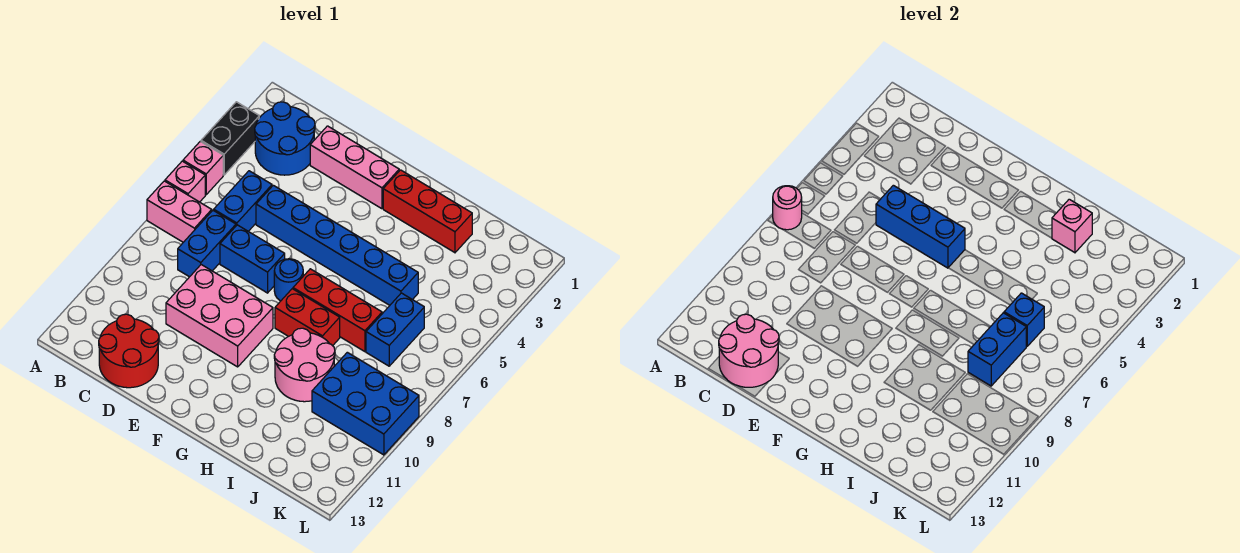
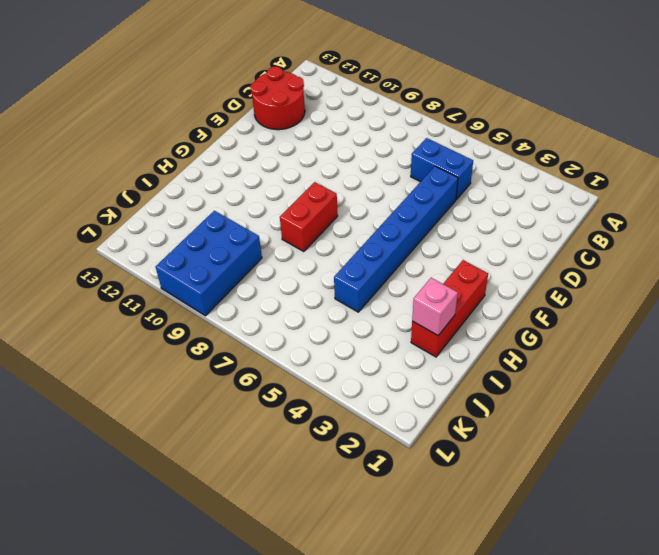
none -> black 1x2 brick [201,102,259,175]
none -> pink 1x1 brick [183,141,223,195]
none -> pink 1x1 brick [165,161,205,202]

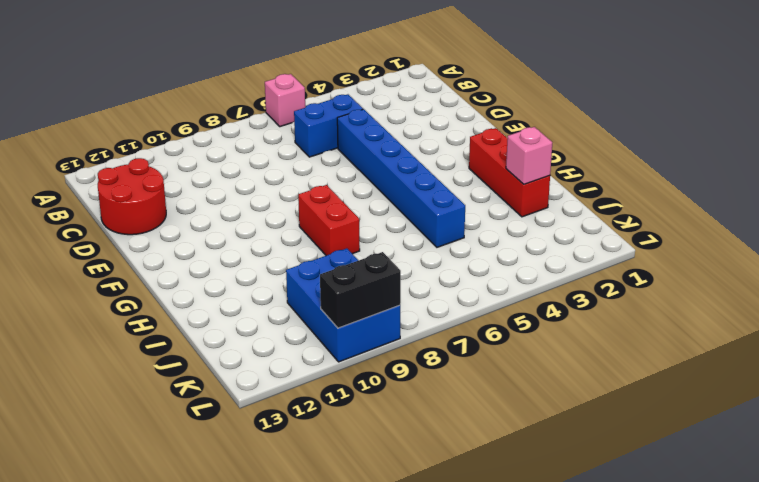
black 1x2 brick [320,252,401,328] -> black 1x2 brick moved to [201,102,259,175]
none -> pink 1x1 brick [183,141,223,195]
none -> pink 1x2 brick [147,181,212,242]
none -> blue 2x2 round brick [255,102,315,175]

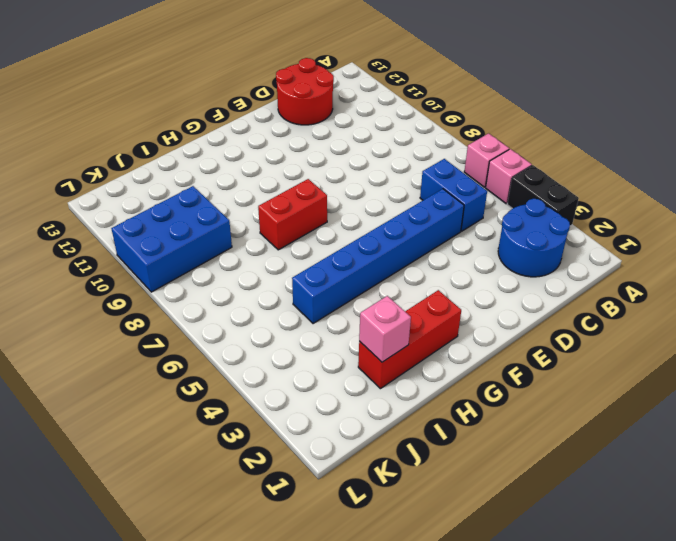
none -> pink 1x2 brick [147,181,212,242]
none -> blue 1x2 brick [178,210,236,277]
none -> pink 1x3 brick [310,126,399,209]

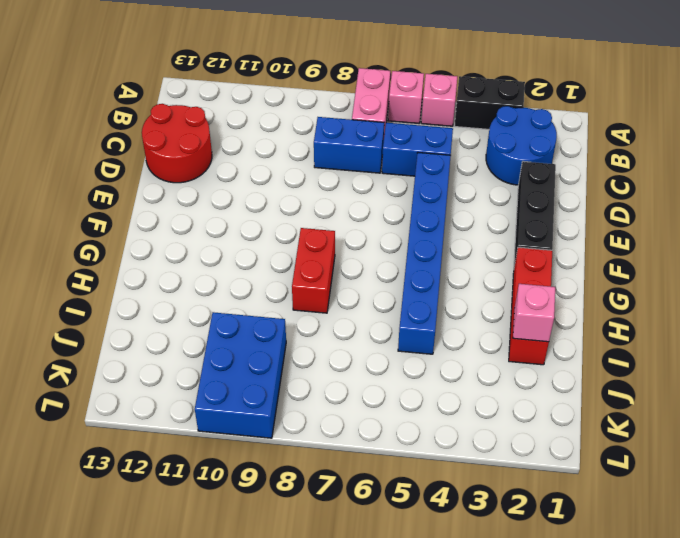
black 1x3 brick [514,161,556,266] -> pink 1x3 brick [310,126,399,209]
none -> blue 1x2 brick [220,225,285,293]
none -> pink 2x3 brick [166,265,273,367]
none -> blue 1x1 round brick [274,259,303,301]

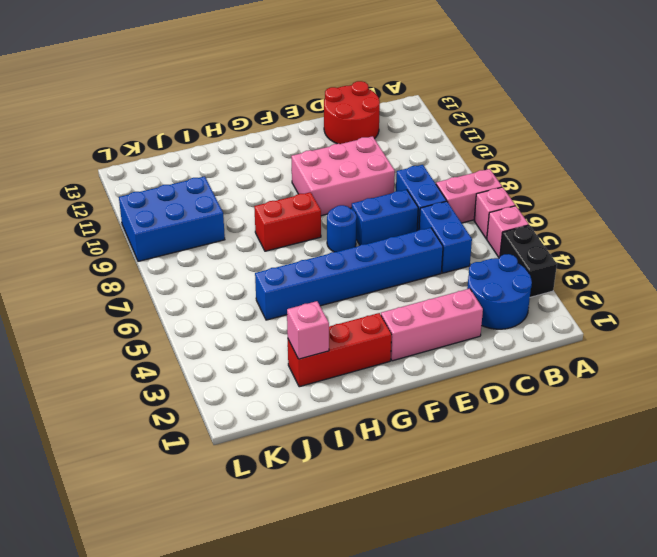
none -> red 1x3 brick [293,269,382,352]
none -> pink 2x2 round brick [274,328,335,402]
none -> blue 1x2 brick [366,293,424,366]

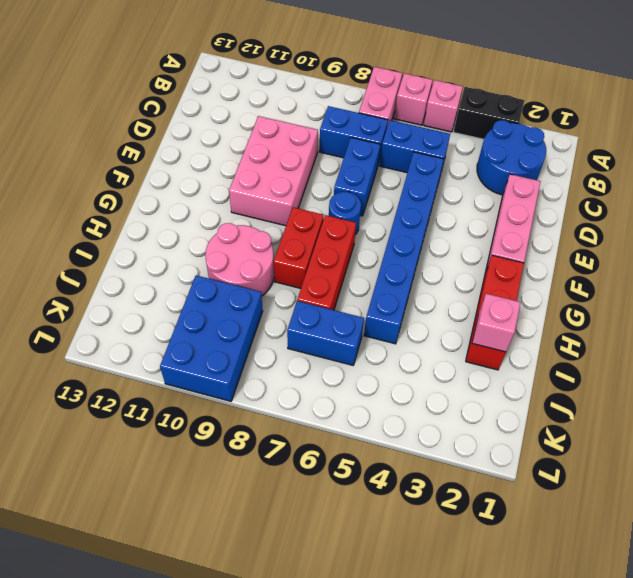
none -> red 2x2 round brick [99,314,159,388]
none -> pink 1x1 round brick [773,186,802,230]
none -> pink 2x2 round brick [719,314,779,387]

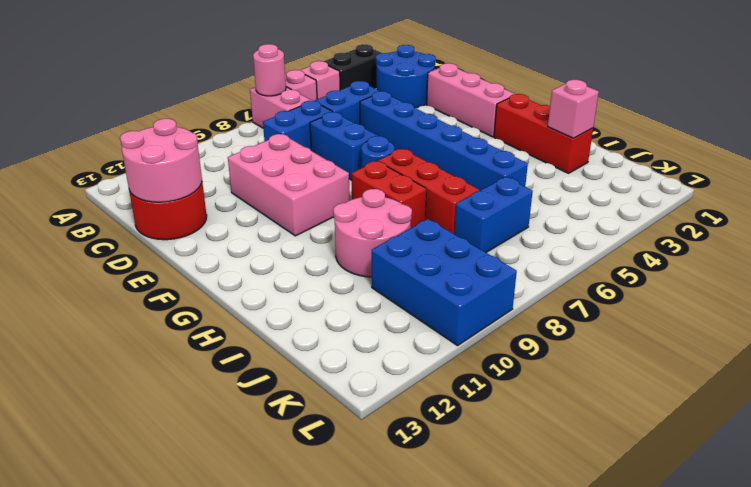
none -> blue 1x3 brick [876,185,965,268]
none -> blue 1x1 brick [1004,293,1044,346]
none -> blue 1x2 brick [968,313,1027,386]

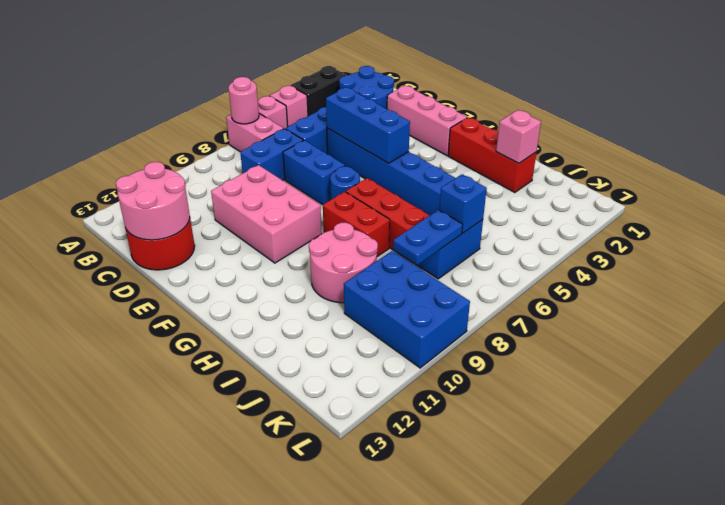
blue 1x2 plate [393,210,463,265] -> blue 1x2 brick [968,313,1027,386]

